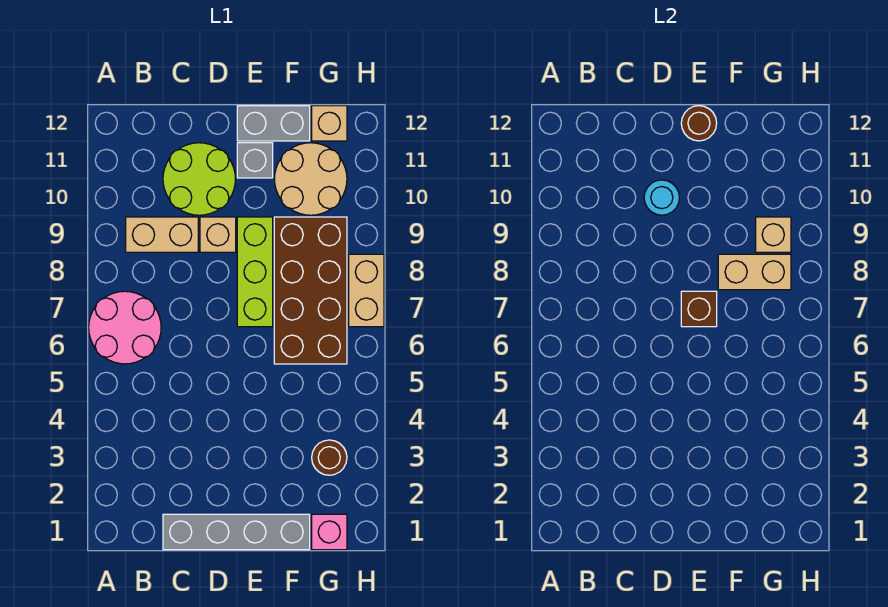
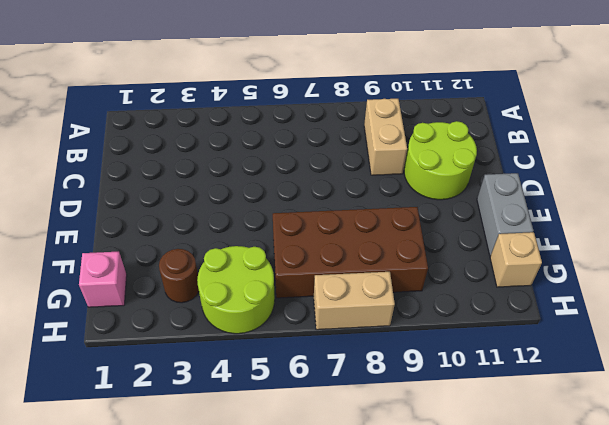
lime 2x2 round brick [197,246,275,334] -> none
none -> pink 2x2 round brick [89,291,161,364]
none -> grey 1x4 brick [163,514,310,550]
none -> tan 1x1 brick [200,217,236,252]

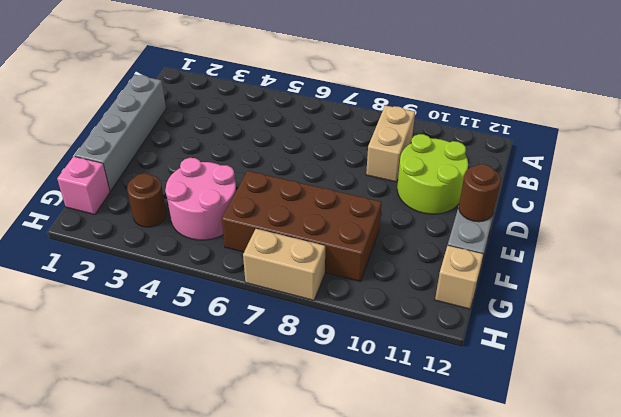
pink 2x2 round brick [165,158,236,240] -> pink 2x2 round brick moved to [89,291,161,364]
none -> tan 1x1 brick [200,217,236,252]
none -> lime 1x3 brick [237,217,273,327]
none -> grey 1x1 brick [237,143,273,178]

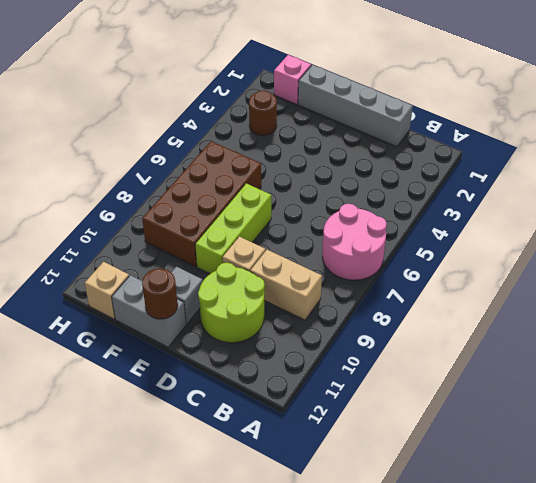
none -> tan 2x2 round brick [274,143,347,215]
none -> tan 1x2 brick [349,254,384,327]
none -> cyan 1x1 round brick [644,180,679,215]

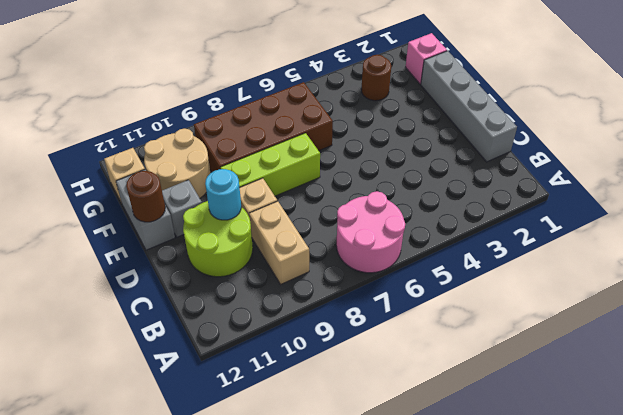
none -> tan 1x2 brick [349,254,384,327]
none -> brown 1x1 brick [681,291,717,327]
none -> tan 1x2 brick [718,254,791,290]

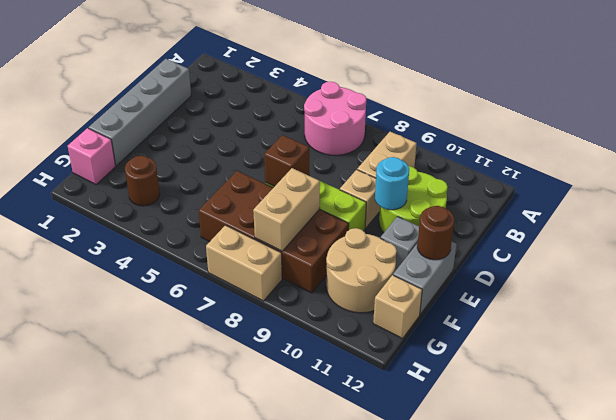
none -> tan 1x1 brick [756,217,791,252]

